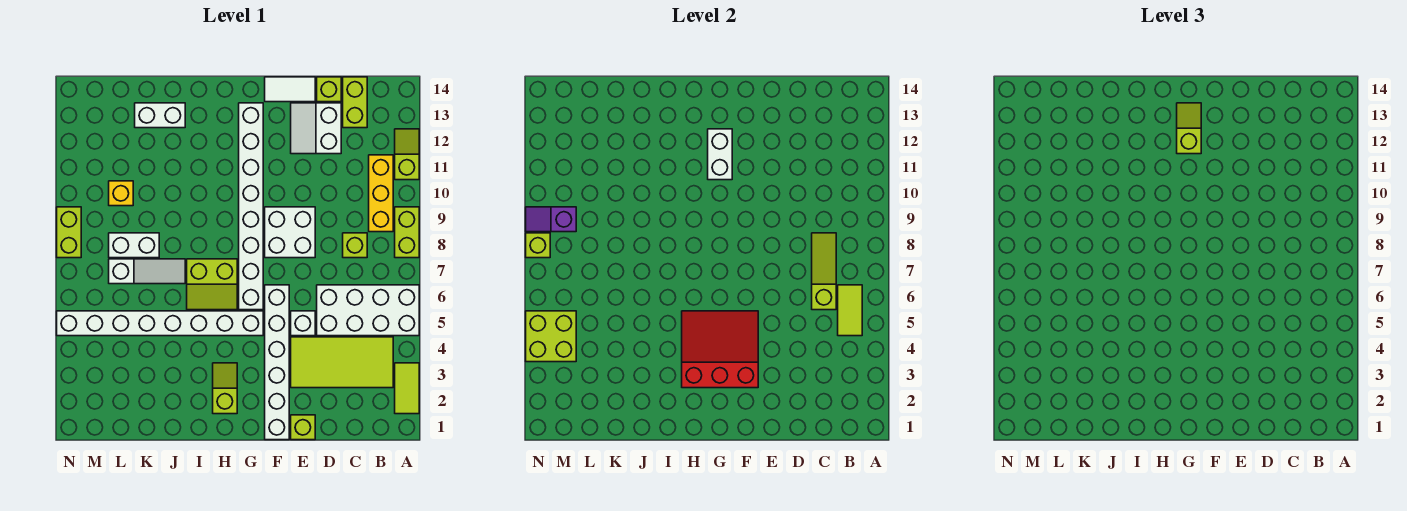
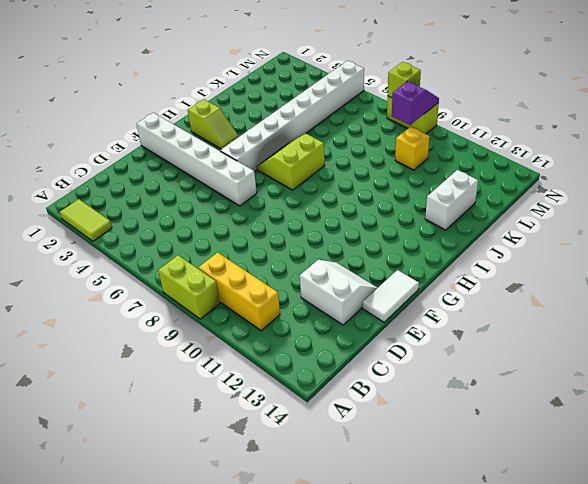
none -> white 2x4 brick [317,285,419,336]
none -> lime 1x2 slope [395,129,419,180]
none -> lime 2x4 tile [291,337,393,388]
none -> lime 1x1 brick [343,233,367,258]

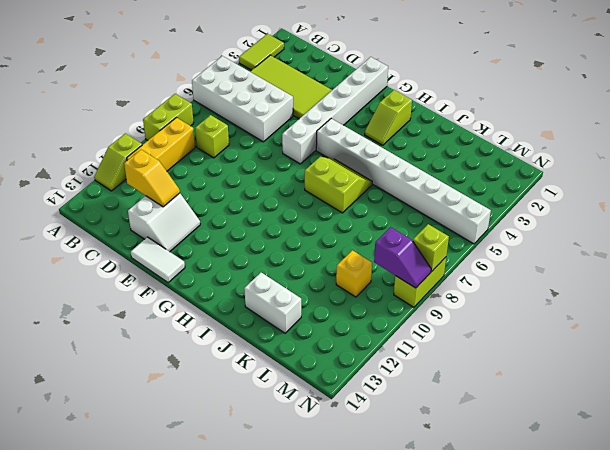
yellow 1x2 slope [124,150,180,207] -> none
none -> lime 1x2 brick [343,77,367,128]
none -> lime 1x1 brick [317,77,341,102]
none -> lime 1x1 brick [291,415,315,440]
none -> white 1x1 brick [291,311,315,336]

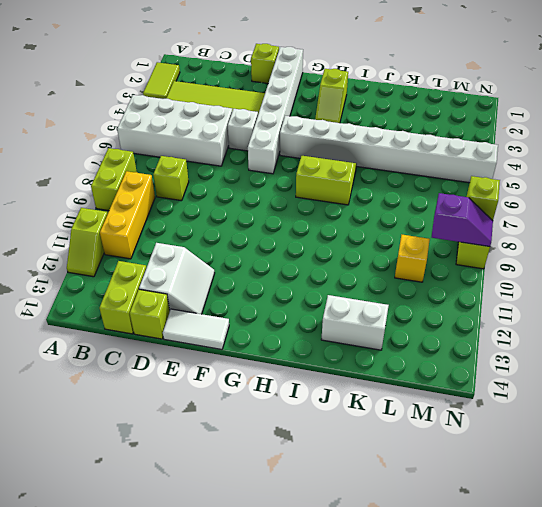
none -> white 2x2 brick [265,207,315,258]
none -> white 1x8 brick [239,103,263,310]
none -> white 1x3 slope [109,259,185,284]
none -> white 1x2 brick [109,233,159,258]

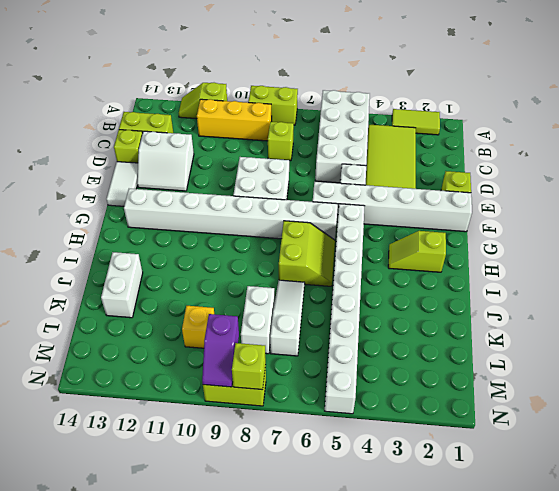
none -> lime 1x2 tile [838,285,862,336]
none -> lime 1x3 slope [812,233,836,310]
none -> red 3x3 slope [682,311,758,388]
none -> white 1x2 brick [708,129,732,180]

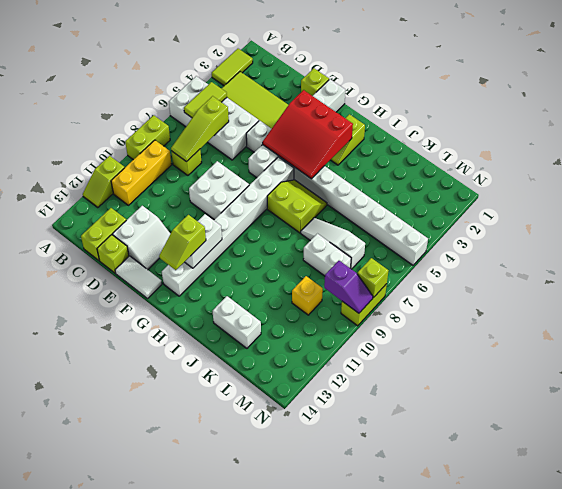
none -> lime 2x2 brick [526,311,576,362]

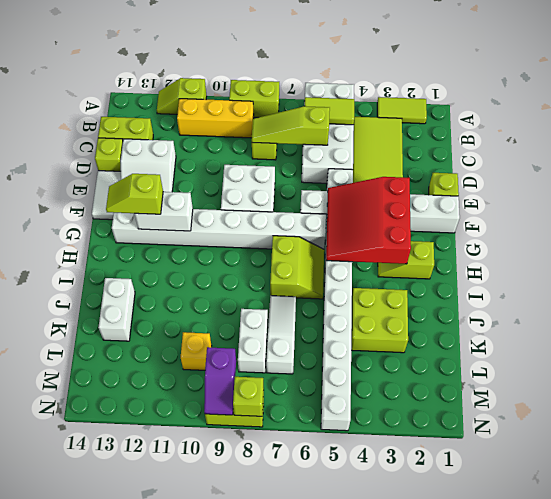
lime 2x2 brick [351,288,408,353] -> lime 2x2 brick moved to [526,311,576,362]

